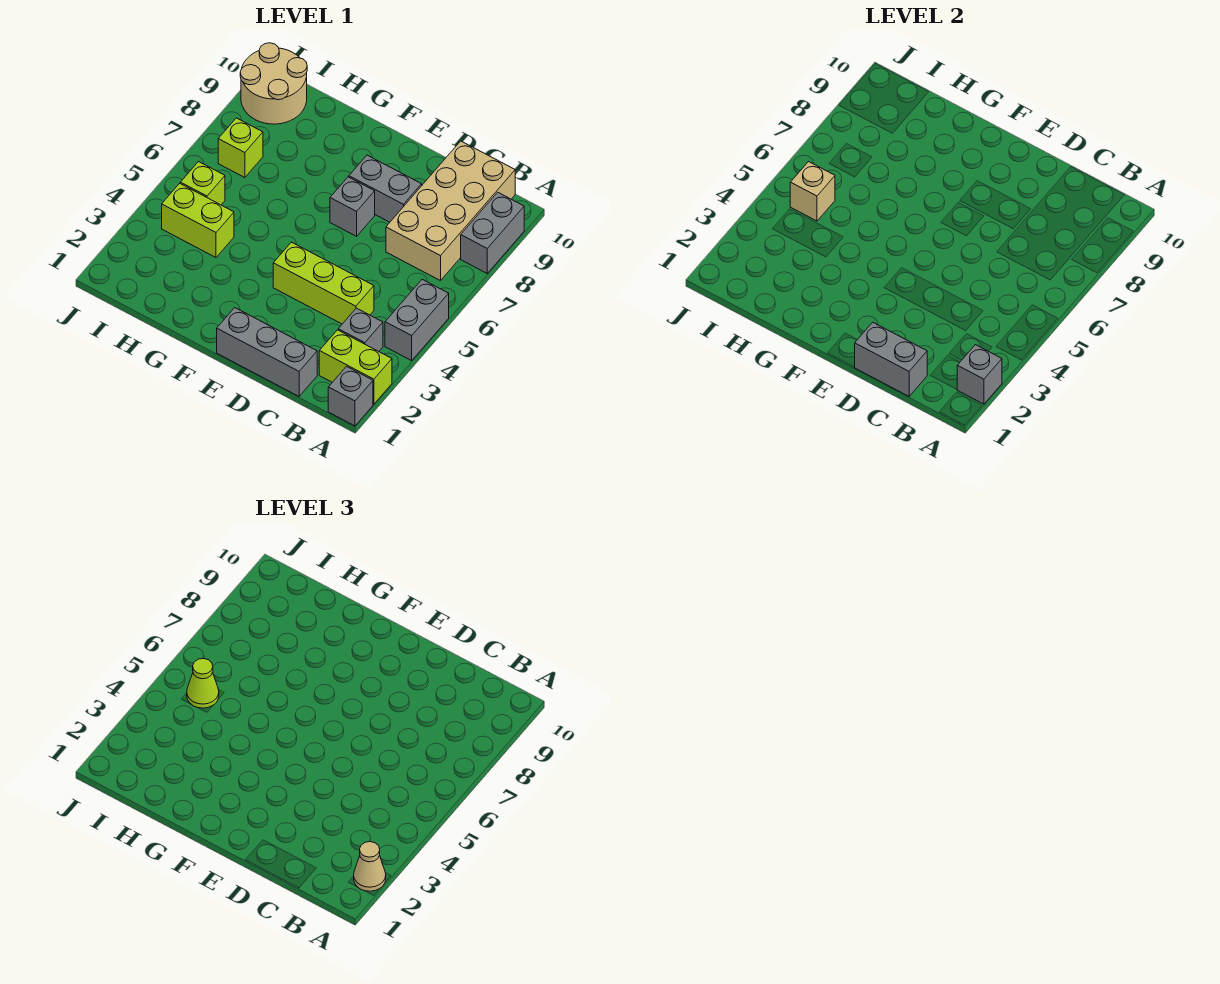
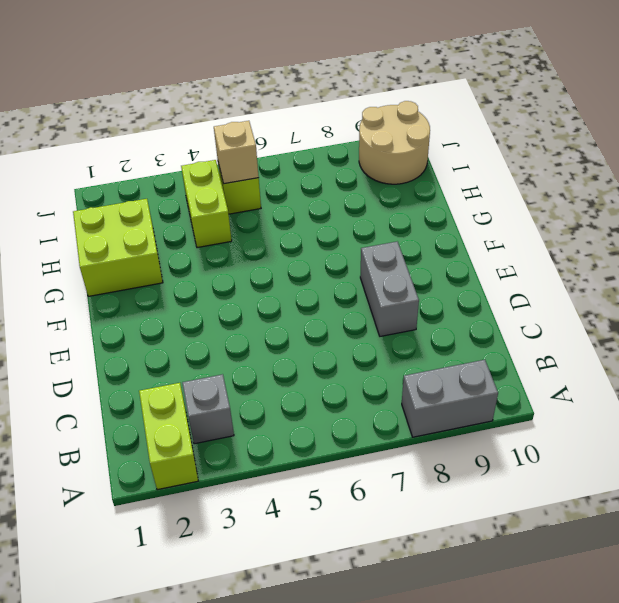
lime 2x2 brick [73,199,163,296] -> none
none -> grey 1x1 brick [328,366,373,426]
none -> grey 1x2 brick [385,279,449,361]
none -> tan 2x4 brick [386,141,515,281]

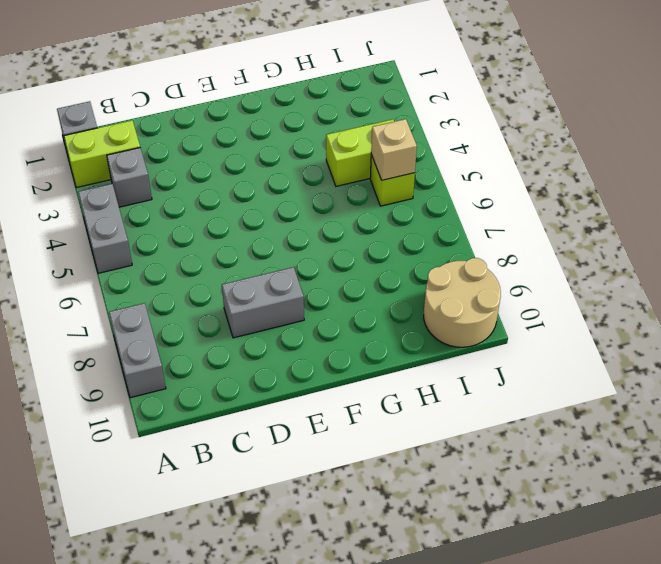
none -> tan 2x4 brick [386,141,515,281]
none -> grey 1x3 brick [217,308,317,396]
none -> lime 1x3 brick [273,242,374,324]

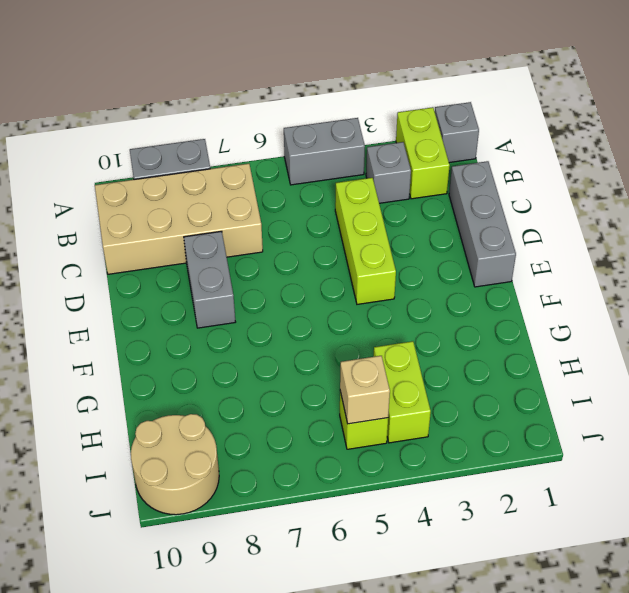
none -> grey 1x1 brick [330,177,375,236]
none -> lime 1x1 brick [218,118,263,178]
none -> grey 1x1 brick [957,345,1002,404]

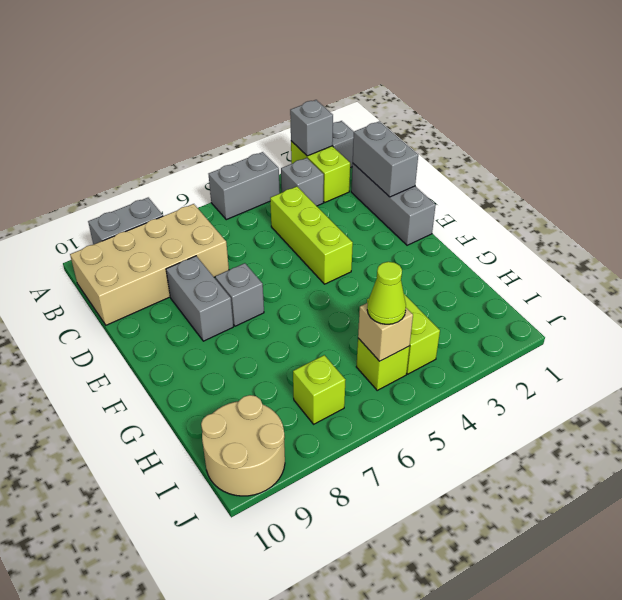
none -> tan 1x1 cone [354,842,386,891]

